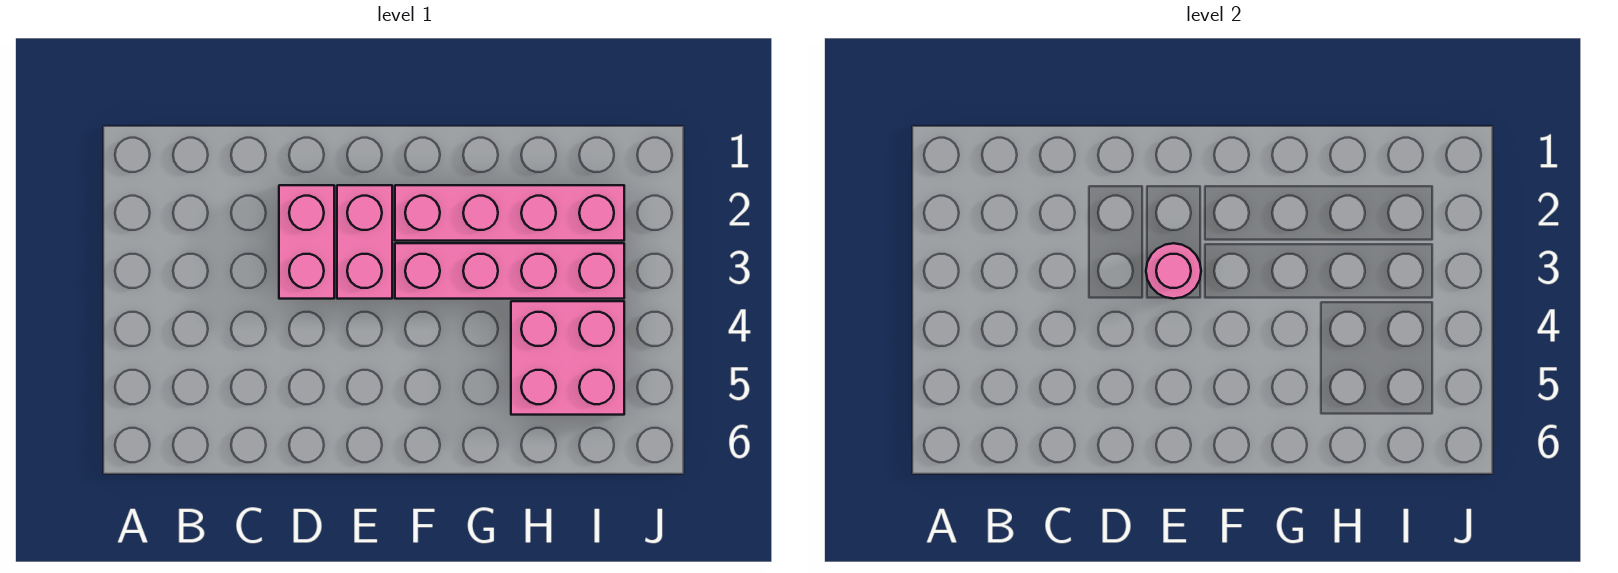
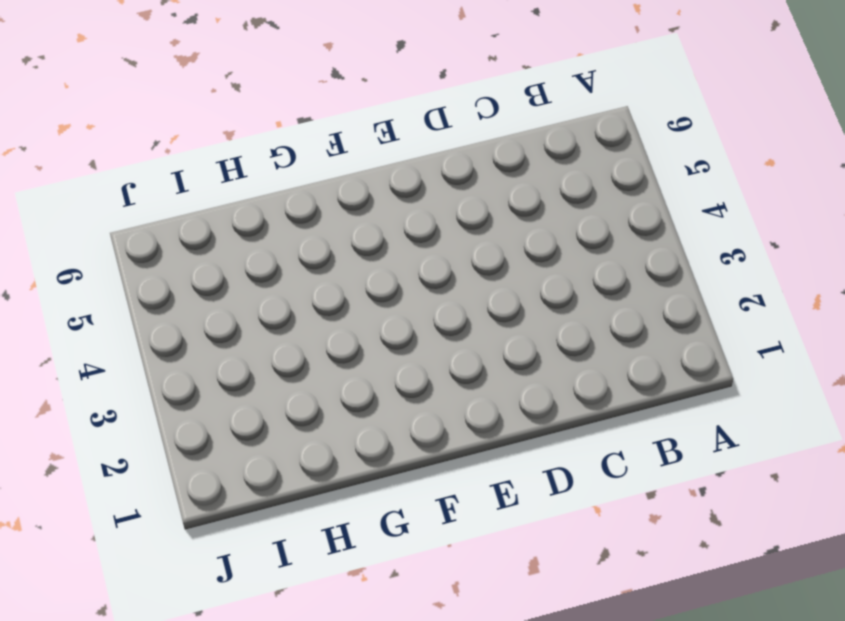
none -> pink 1x2 brick [279,185,334,299]
none -> pink 1x2 brick [337,185,392,299]

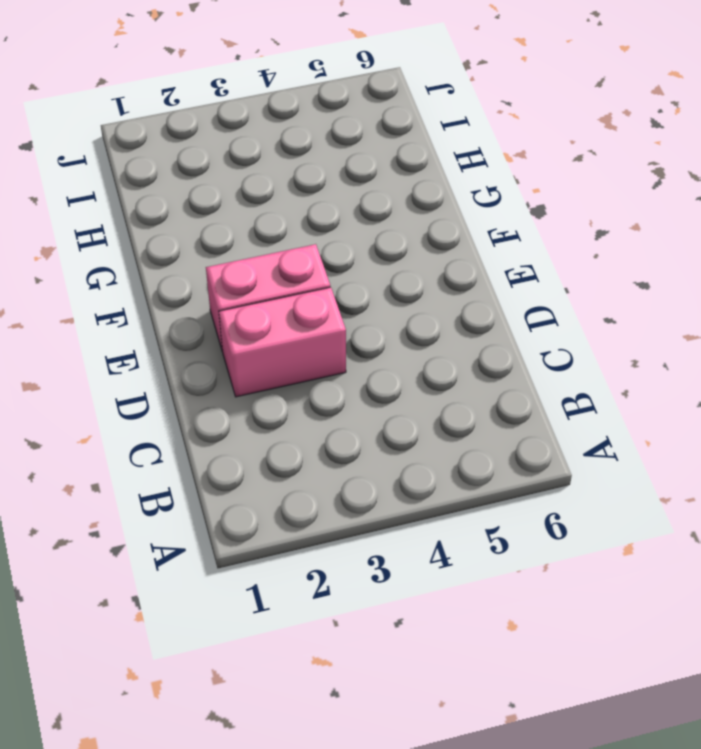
none -> pink 1x4 brick [395,185,624,241]
none -> pink 1x4 brick [395,243,624,299]

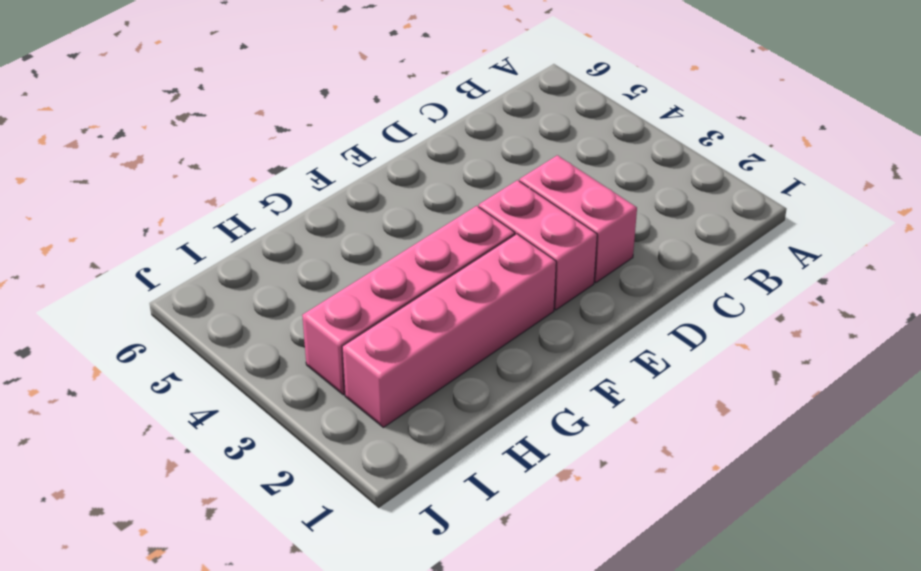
none -> pink 2x2 brick [511,301,624,415]
none -> pink 1x1 round brick [1146,243,1201,299]

